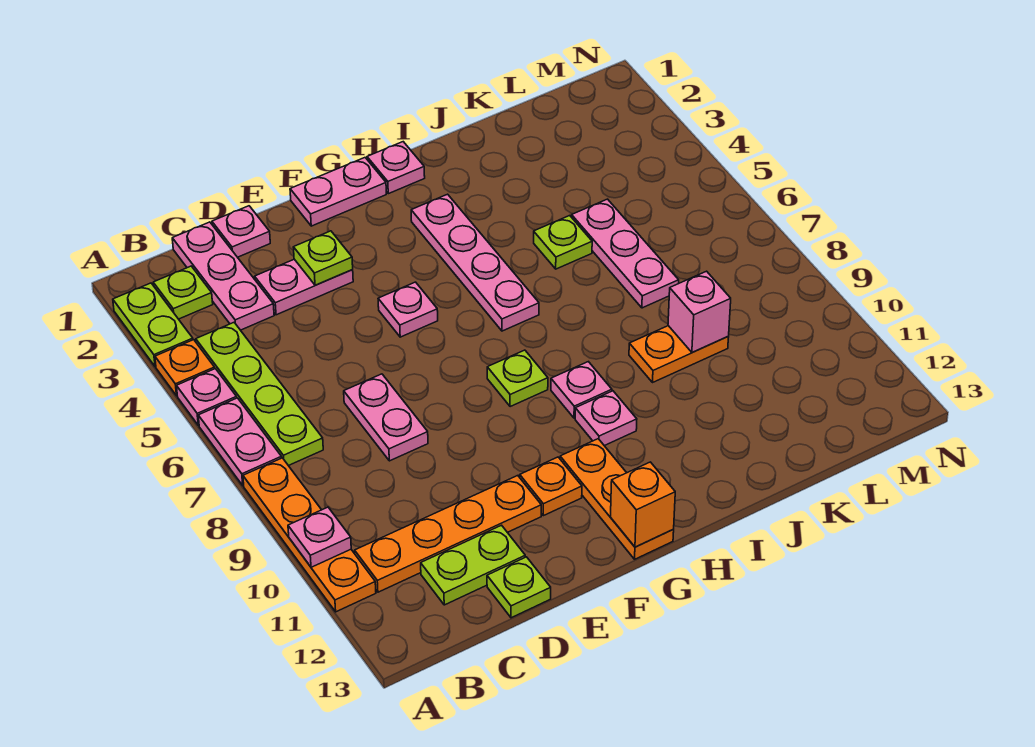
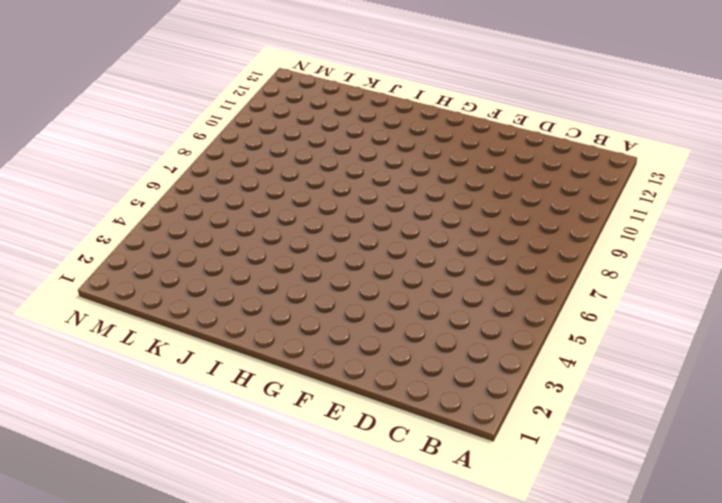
none -> lime 1x2 plate [113,283,193,367]
none -> orange 1x1 plate [155,340,215,396]
none -> pink 1x1 plate [177,369,237,425]
none -> pink 1x2 plate [198,398,282,486]

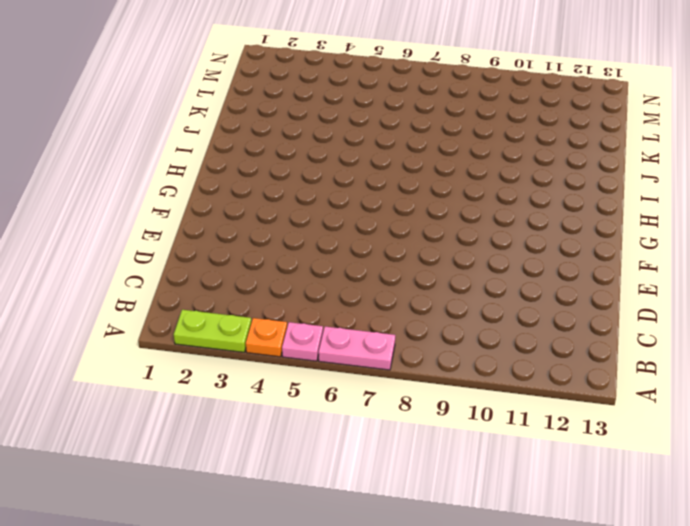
none -> orange 1x4 plate [243,458,376,612]
none -> lime 1x1 plate [153,266,213,319]
none -> lime 1x4 plate [196,323,323,466]
none -> orange 1x4 plate [355,476,541,592]

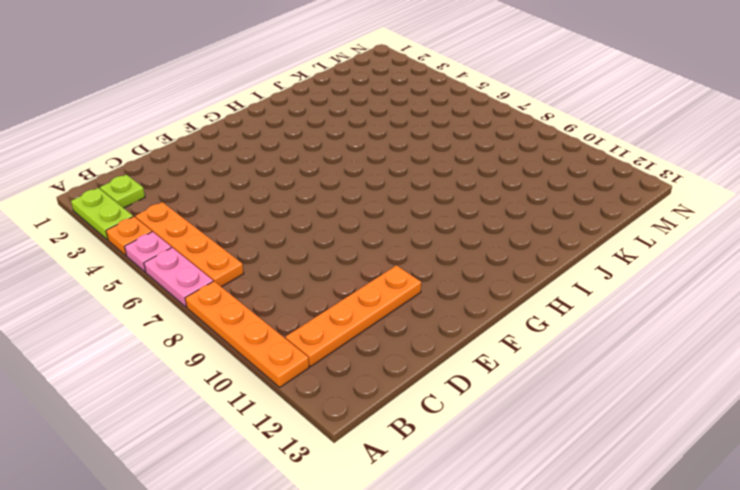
orange 1x4 plate [135,202,244,287] -> lime 1x4 plate [196,323,323,466]
none -> pink 1x3 plate [172,222,274,330]
none -> lime 1x2 plate [421,525,525,605]
none -> pink 1x1 plate [212,206,270,257]
none -> pink 1x2 plate [255,259,353,315]

